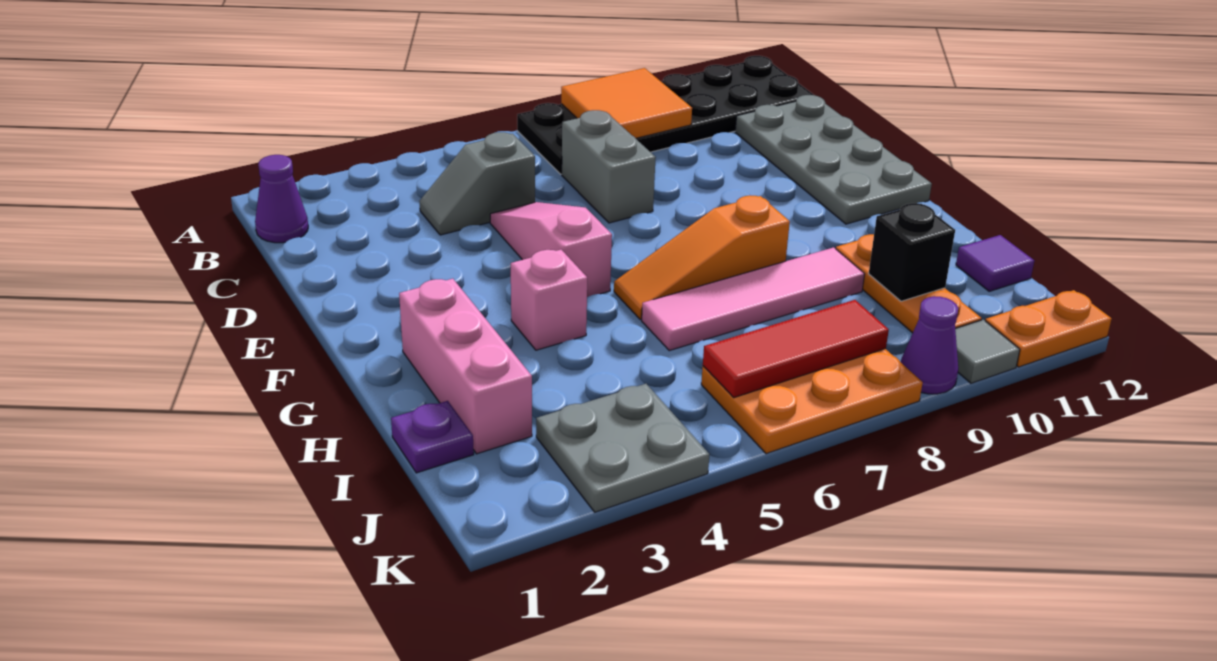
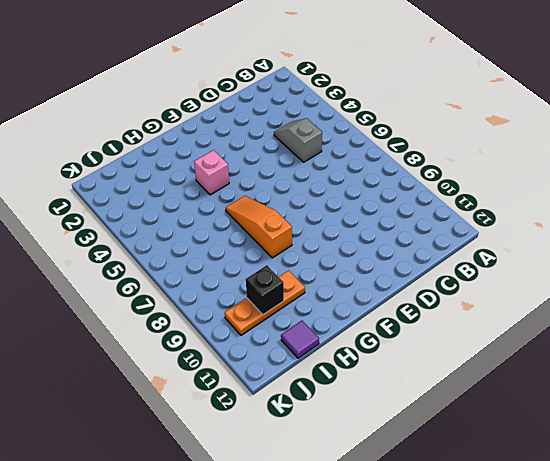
none -> black 2x6 plate [517,56,813,174]
none -> purple 1x1 cone [255,155,308,243]
none -> grey 1x2 brick [562,110,656,223]

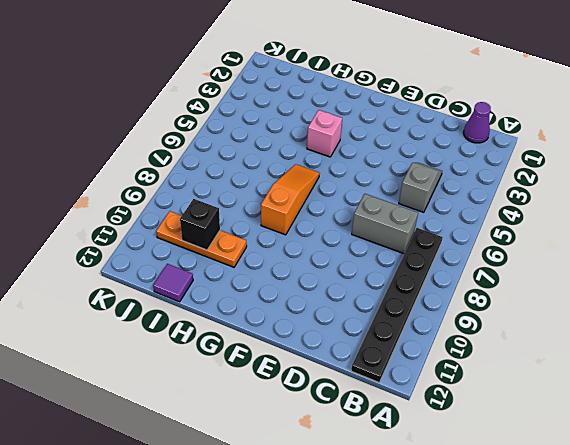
black 1x6 plate [351,228,443,382] -> black 2x6 plate [517,56,813,174]
none -> grey 2x4 plate [735,95,932,224]
none -> pink 1x3 slope [490,202,612,297]
none -> pink 1x3 brick [399,279,532,454]

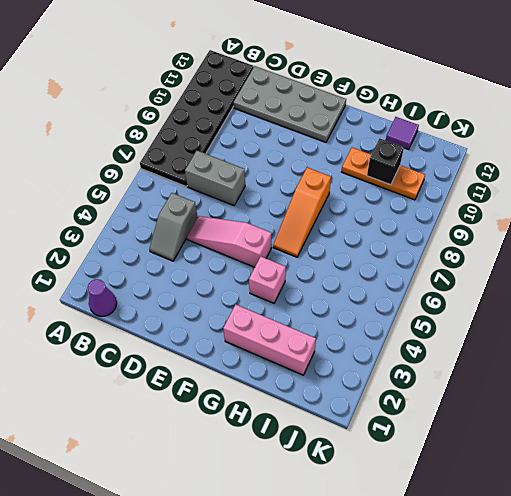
none -> pink 1x4 tile [642,247,865,351]
none -> purple 1x1 plate [391,401,474,473]
none -> grey 2x2 plate [536,384,709,512]

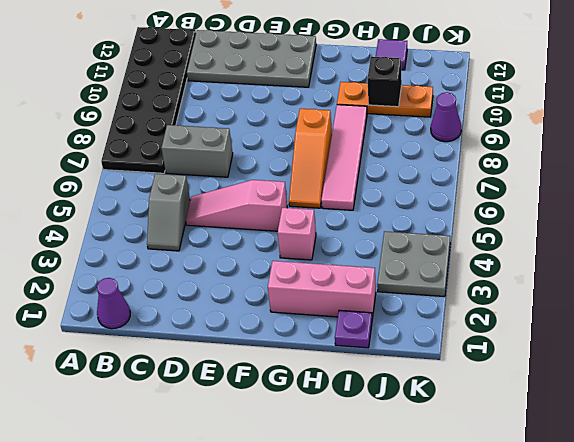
none -> orange 2x3 plate [701,349,923,454]
none -> grey 1x1 tile [955,320,1020,383]
none -> orange 1x2 plate [985,290,1112,367]

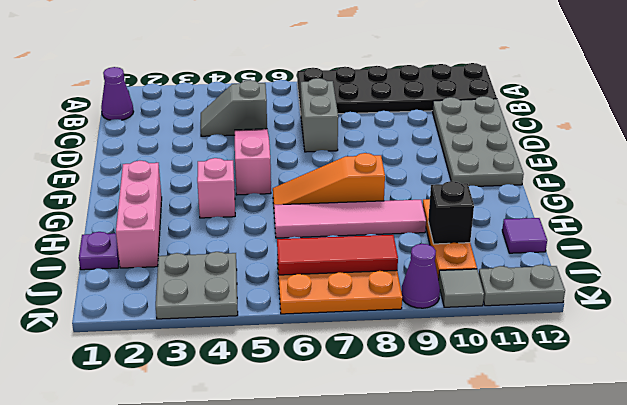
grey 1x2 plate [479,265,565,306] -> orange 1x2 plate [985,290,1112,367]
none -> orange 2x2 tile [561,68,692,138]

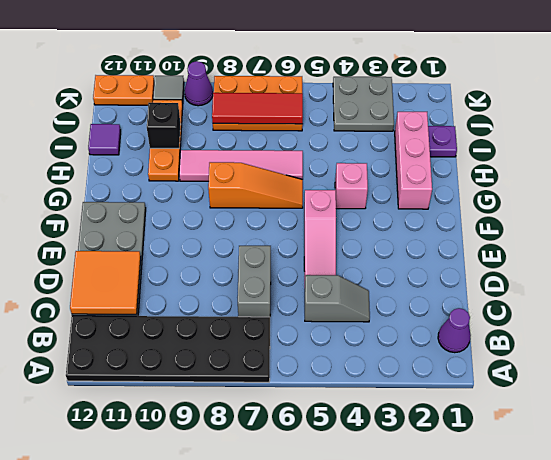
orange 2x2 tile [70,251,141,314] -> orange 2x2 tile moved to [561,68,692,138]

